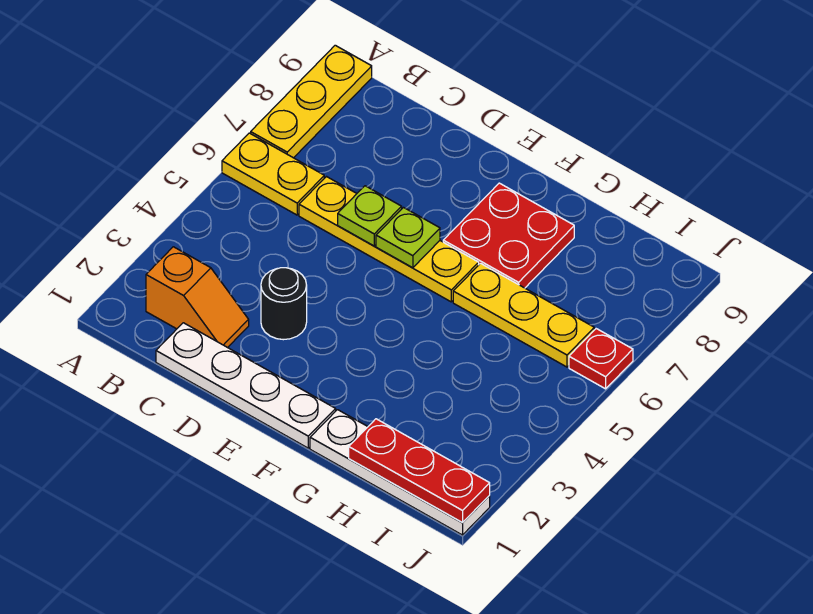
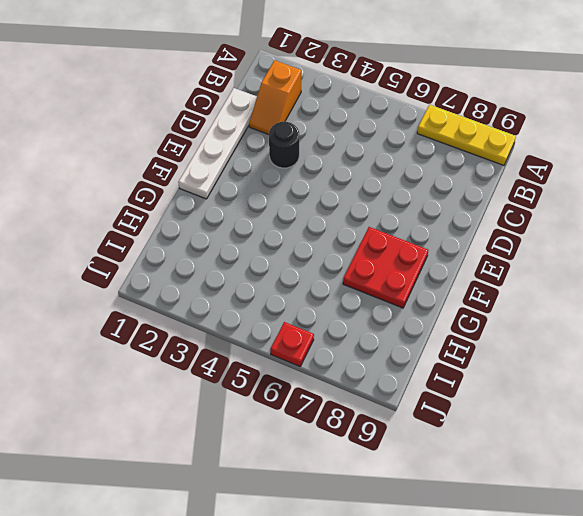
none -> yellow 1x2 plate [222,133,324,215]
none -> yellow 1x4 plate [299,177,479,302]
none -> white 1x4 plate [310,410,490,535]

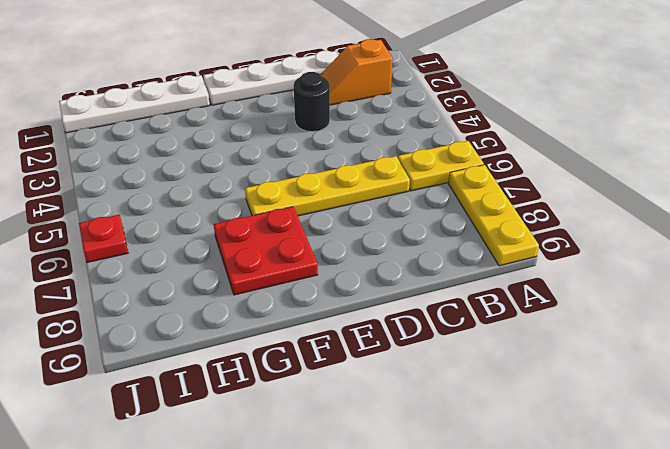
none -> yellow 1x3 plate [453,263,594,367]
none -> lime 1x1 plate [338,186,402,246]
none -> lime 1x1 plate [376,208,440,268]

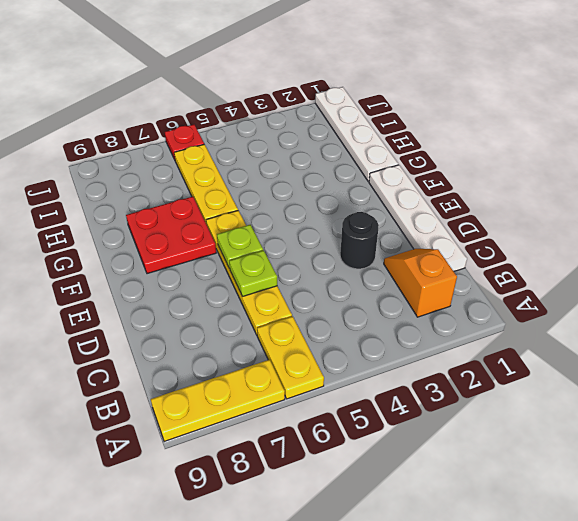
none -> red 1x3 plate [349,419,490,523]

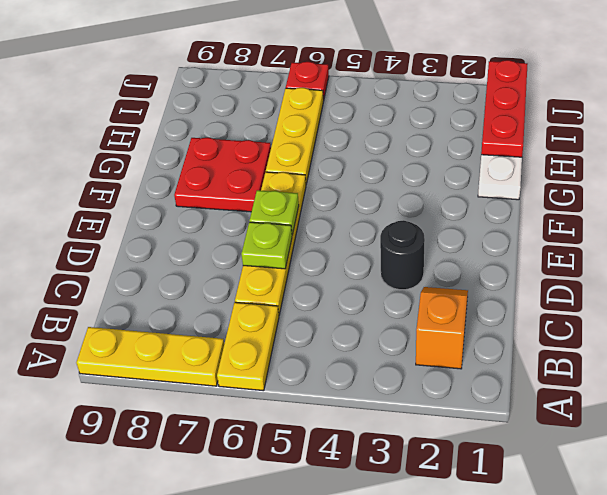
none -> white 1x4 plate [156,323,336,448]

